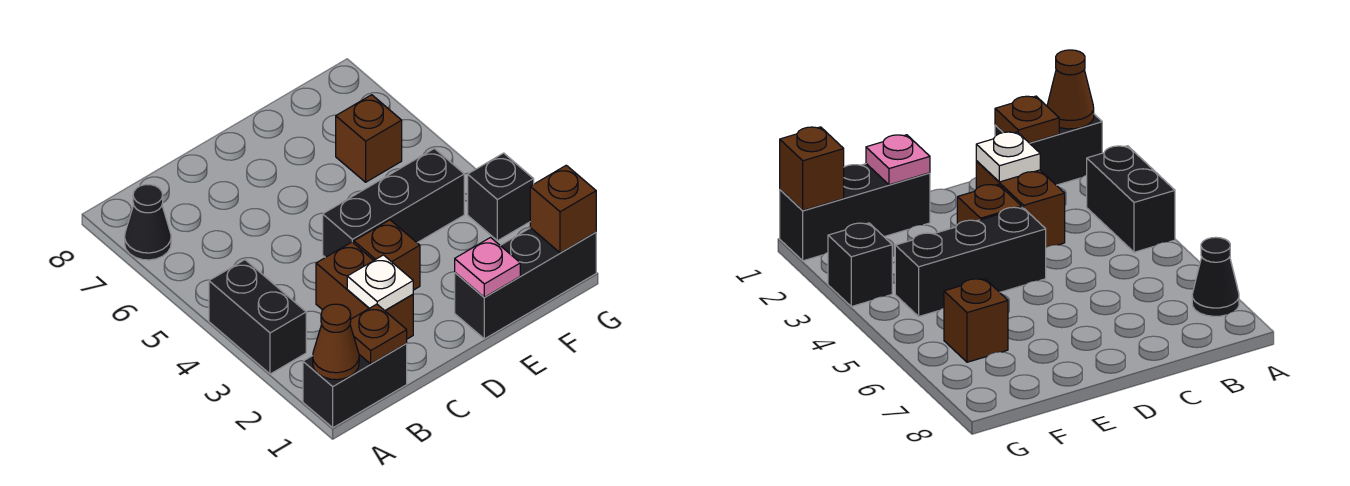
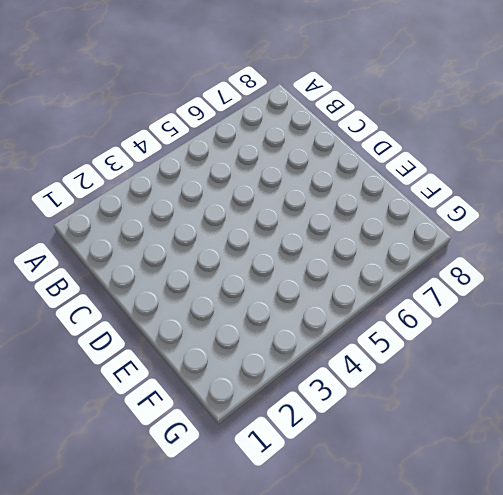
none -> black 1x2 brick [303,343,407,428]
none -> black 1x2 brick [209,260,306,374]
none -> black 1x1 cone [125,185,171,260]

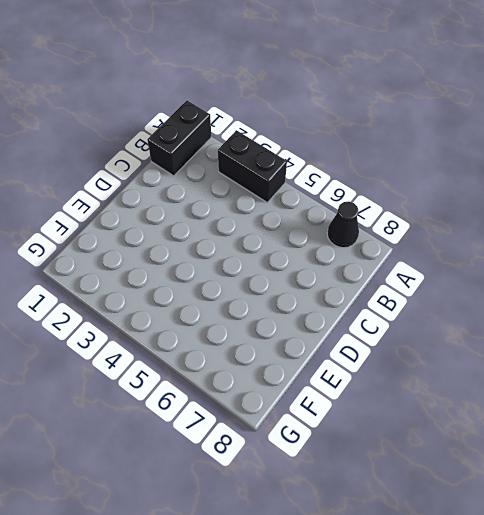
none -> brown 1x2 brick [316,242,413,339]
none -> brown 1x1 brick [354,220,420,290]
none -> black 1x3 brick [323,149,464,258]

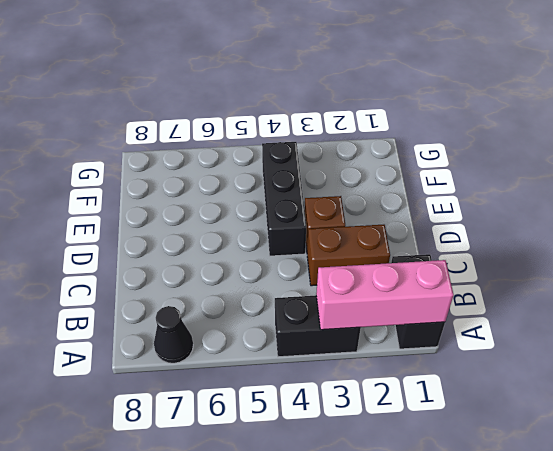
pink 1x3 brick [316,260,454,330] -> brown 1x1 cone [313,304,359,380]
none -> black 1x3 brick [455,228,596,339]
none -> brown 1x1 brick [336,95,402,182]
none -> black 1x1 brick [468,153,534,241]

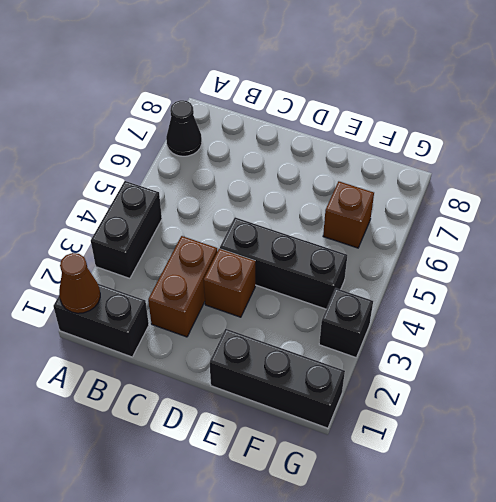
none -> brown 1x1 plate [350,304,407,364]
none -> white 1x1 plate [347,255,413,311]
none -> pink 1x1 plate [455,238,520,297]

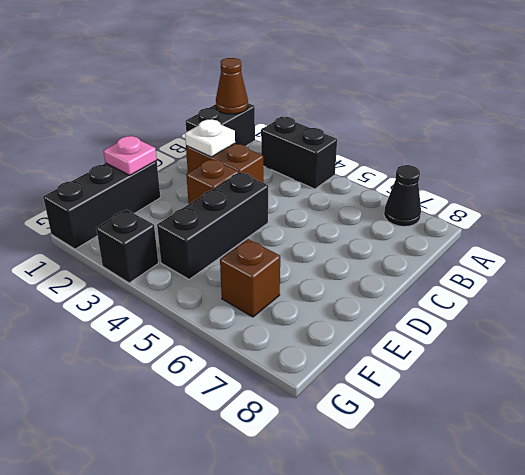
none -> brown 1x1 plate [350,304,407,364]
none -> brown 1x1 brick [530,165,596,253]

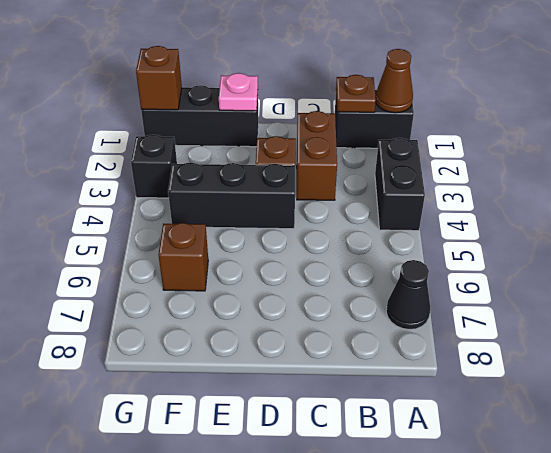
none -> white 1x1 plate [347,255,413,311]

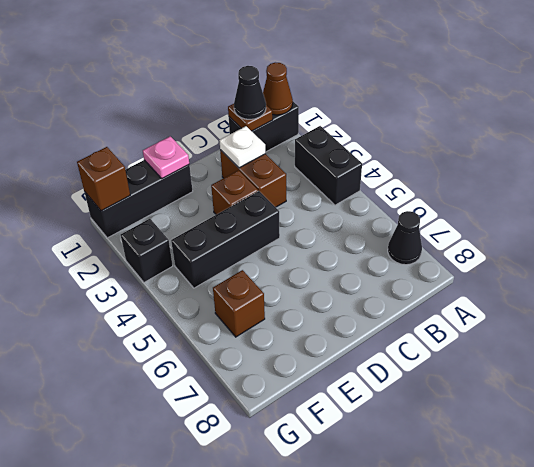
black 1x1 cone [234,66,266,119] -> none

